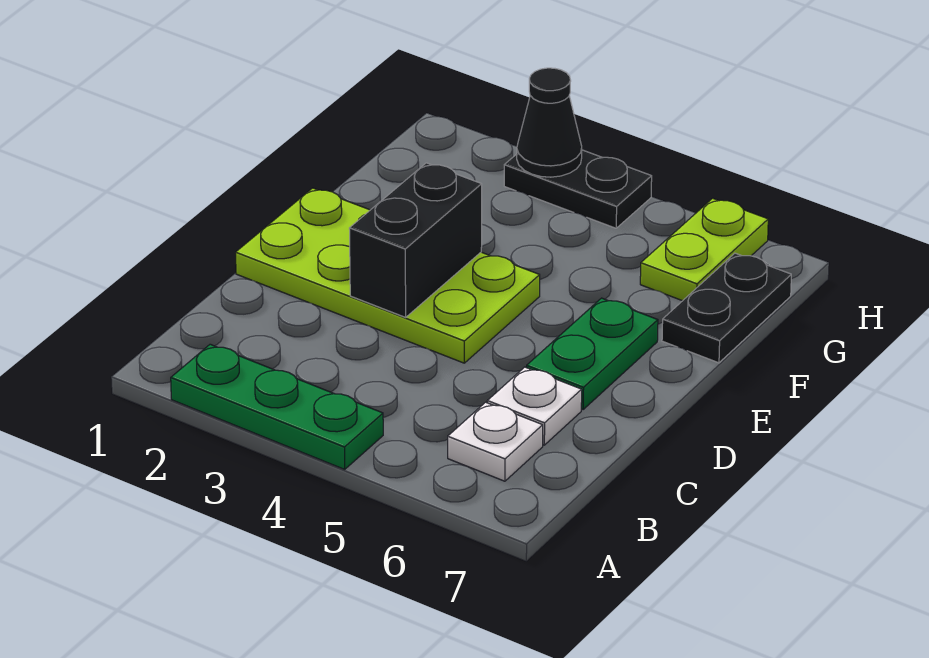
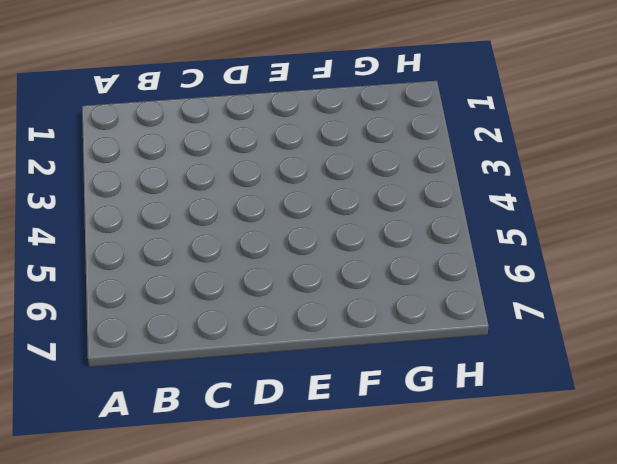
none -> green 1x3 plate [171,344,383,469]
none -> white 1x1 plate [448,402,543,481]

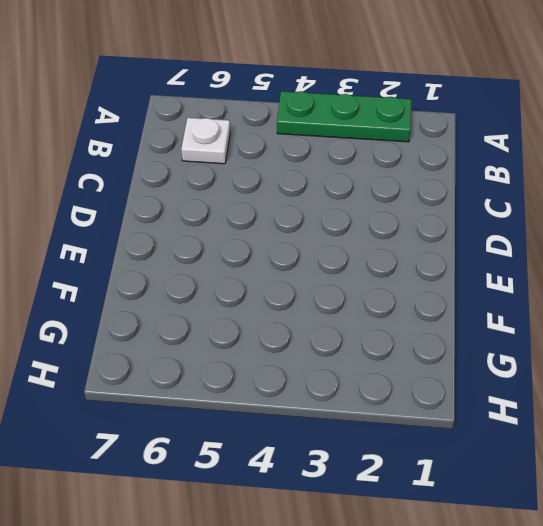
none -> white 1x1 plate [487,367,582,445]
none -> lime 2x4 plate [236,188,540,363]

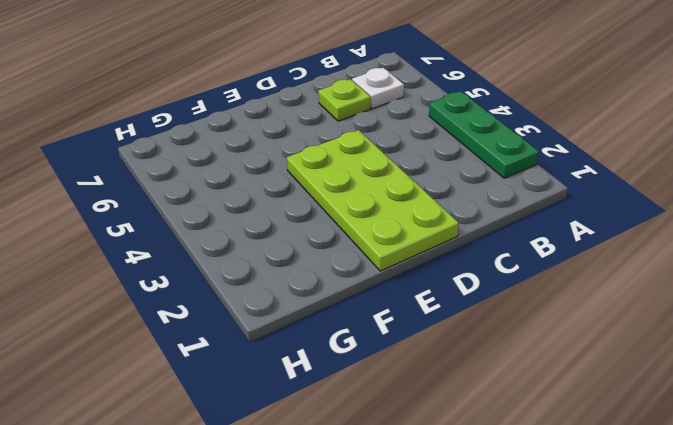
lime 1x1 plate [318,79,371,121] -> white 1x1 plate [487,367,582,445]
none -> green 1x2 plate [527,298,658,409]
none -> black 1x2 plate [662,253,791,363]

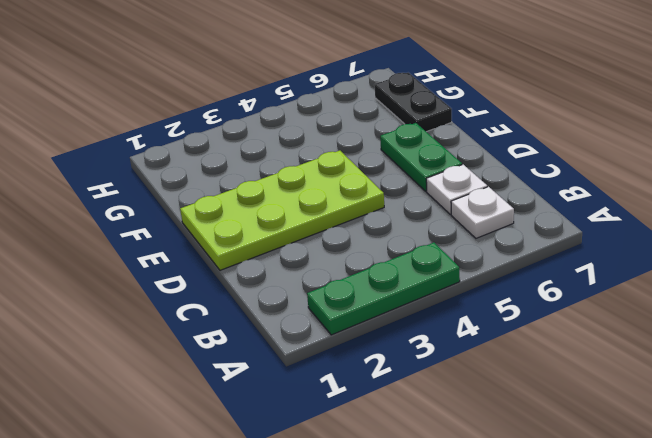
none -> lime 1x2 plate [640,198,768,301]
none -> black 1x2 plate [504,150,652,228]

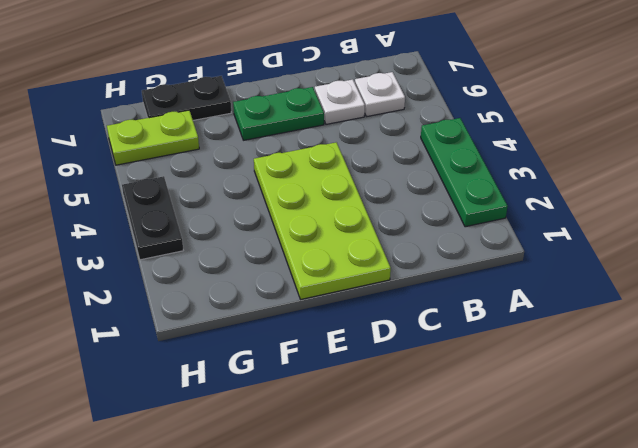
none -> black 1x2 brick [349,163,482,317]
none -> black 1x1 cone [517,68,582,177]

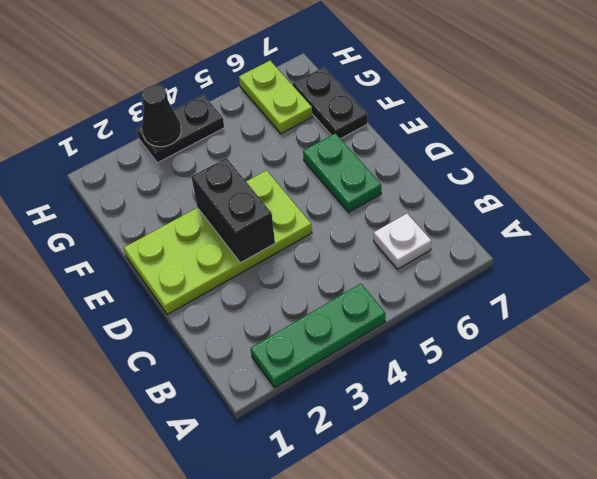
none -> white 1x1 plate [487,367,582,445]

